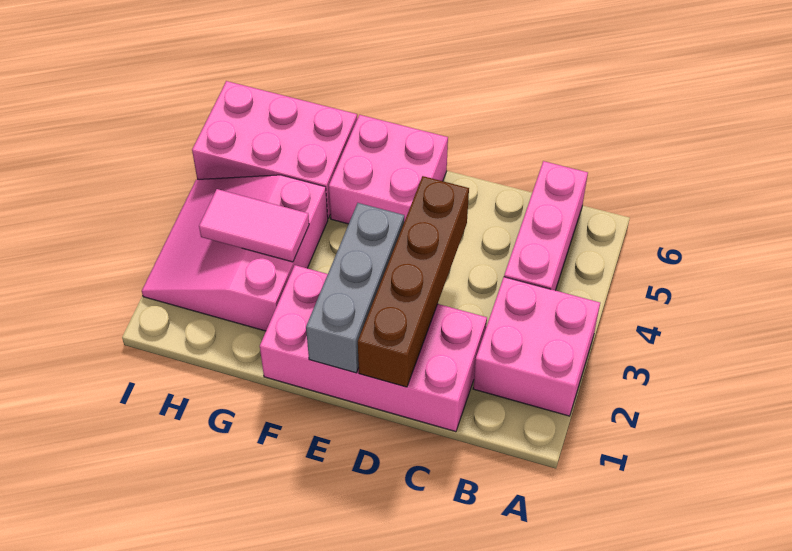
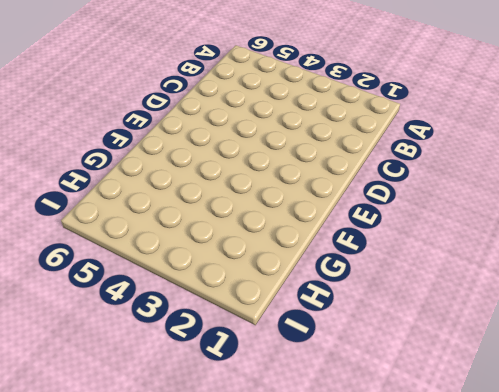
none -> pink 2x2 brick [473,277,600,416]
none -> pink 1x3 brick [504,161,588,290]

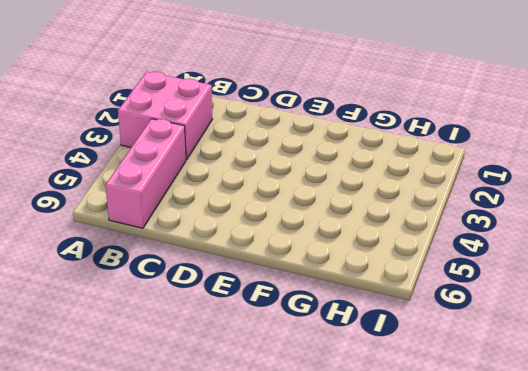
none -> pink 2x4 brick [260,265,487,432]
none -> pink 2x2 brick [329,115,448,224]

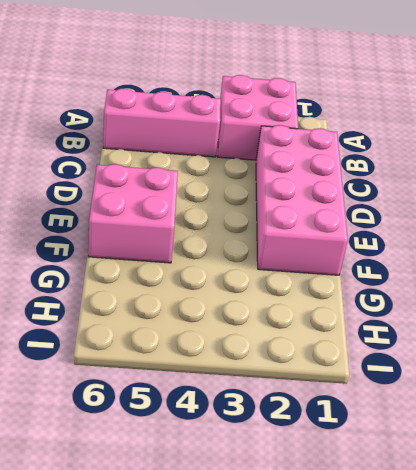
none -> pink 3x3 slope [142,175,328,331]
none -> pink 2x3 brick [192,81,357,218]

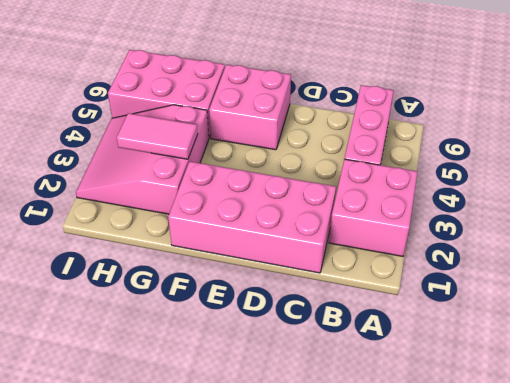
none -> brown 1x4 brick [358,176,469,387]
none -> grey 1x3 brick [306,203,404,373]

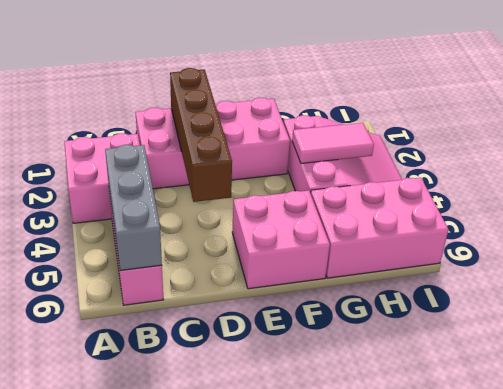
grey 1x3 brick [105,145,162,271] -> grey 1x3 brick moved to [306,203,404,373]

